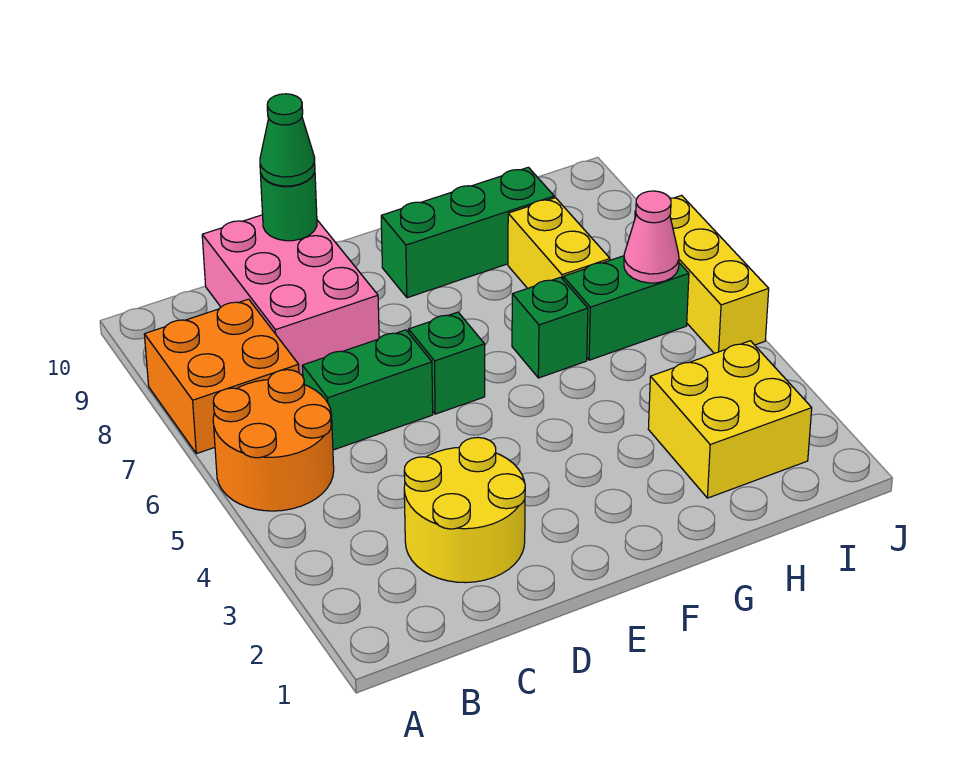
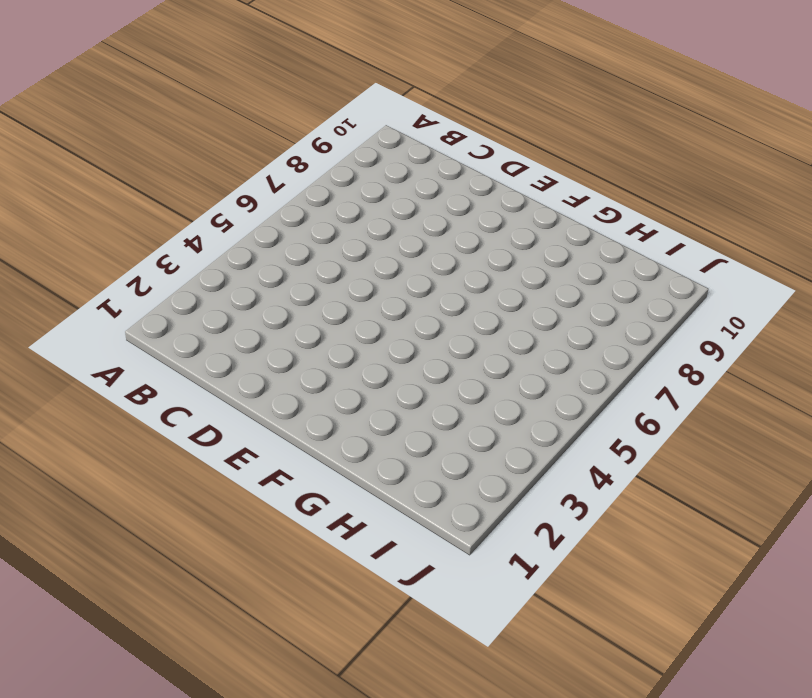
none -> orange 2x2 round brick [213,370,334,511]
none -> orange 2x2 brick [144,299,299,454]
none -> yellow 2x2 round brick [404,438,525,583]

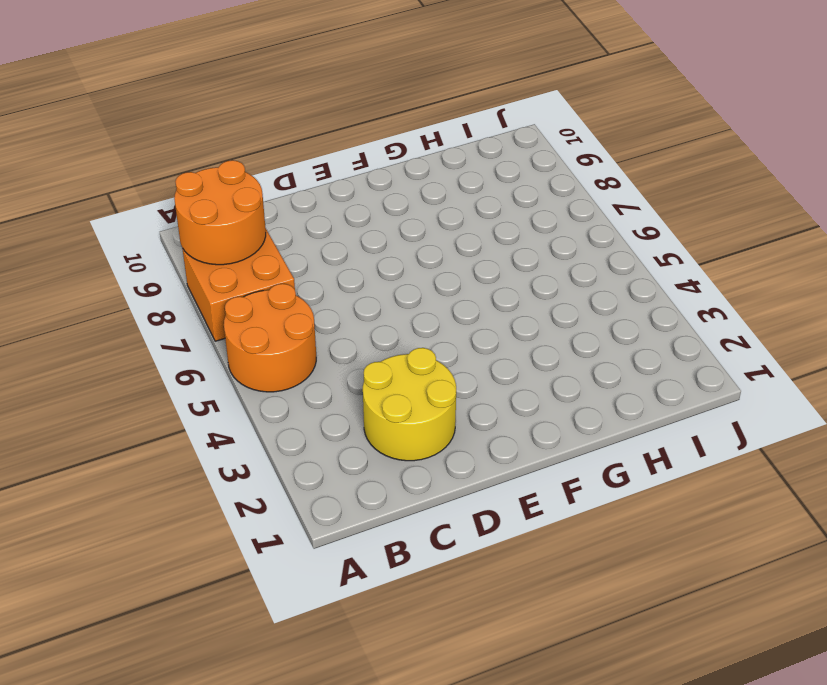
orange 2x2 round brick [174,160,266,265] -> none
none -> green 1x2 brick [302,330,433,450]
none -> pink 2x3 brick [202,215,379,375]
none -> green 1x1 brick [409,312,485,414]

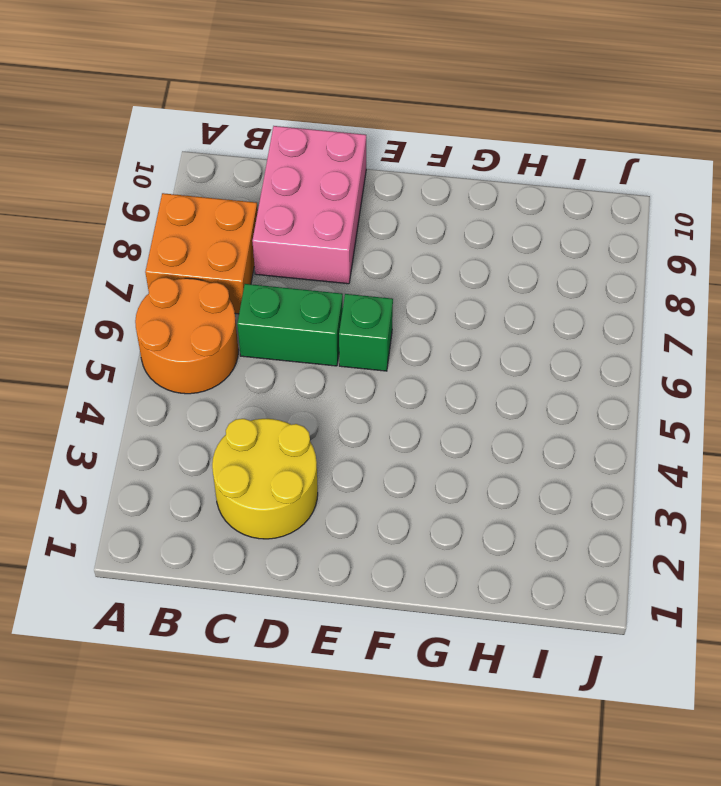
none -> green 1x3 brick [381,167,554,298]
none -> green 1x1 brick [512,277,588,378]
none -> yellow 2x2 brick [648,341,812,498]

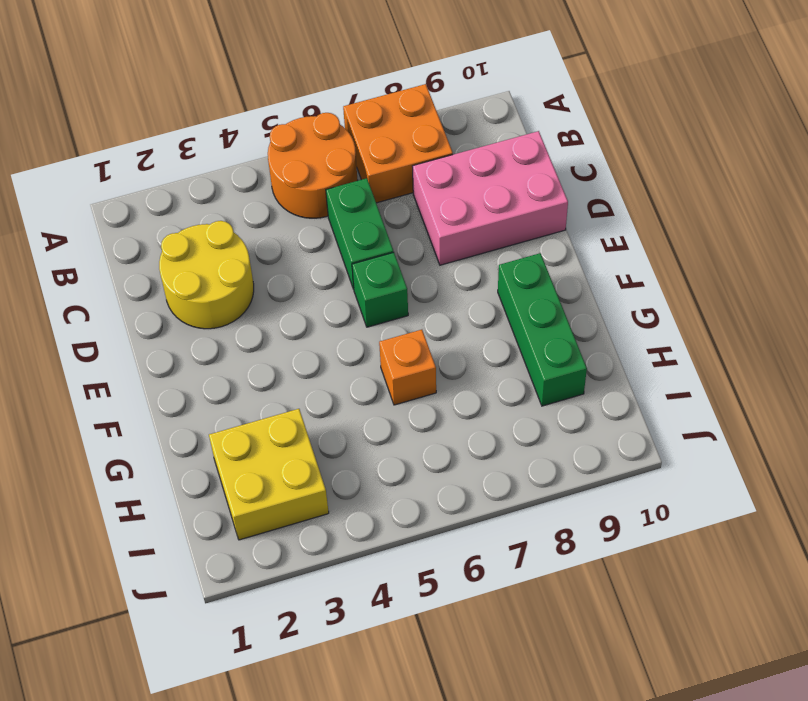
orange 1x1 brick [379,330,436,405] -> green 1x1 brick [512,277,588,378]
none -> green 1x2 brick [563,256,689,360]
none -> yellow 1x2 brick [508,198,610,288]
none -> yellow 1x3 brick [635,195,769,353]

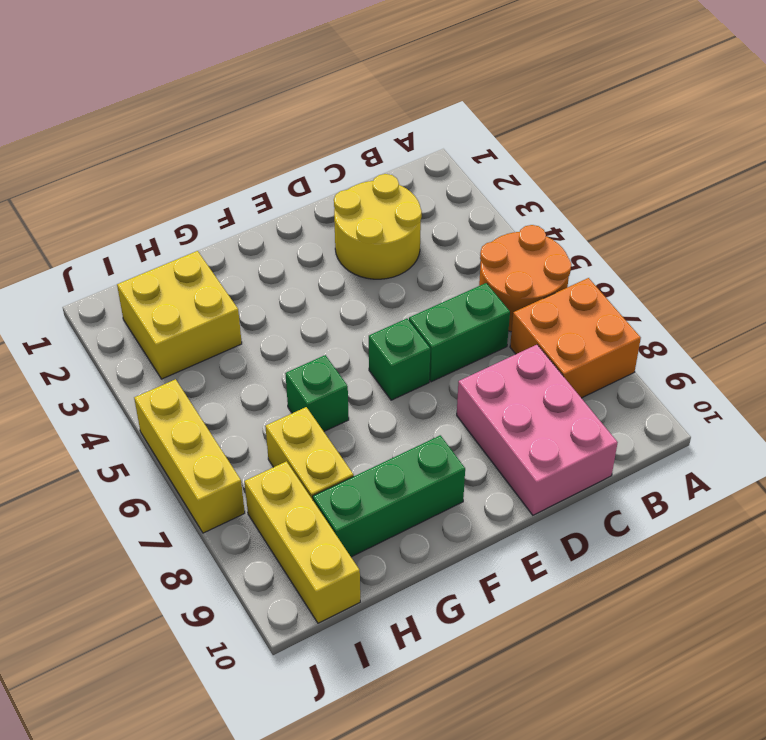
yellow 1x3 brick [244,461,360,623] -> none
none -> green 1x2 brick [563,256,689,360]
none -> green 1x1 round brick [260,172,317,241]
none -> pink 1x1 cone [624,191,679,283]

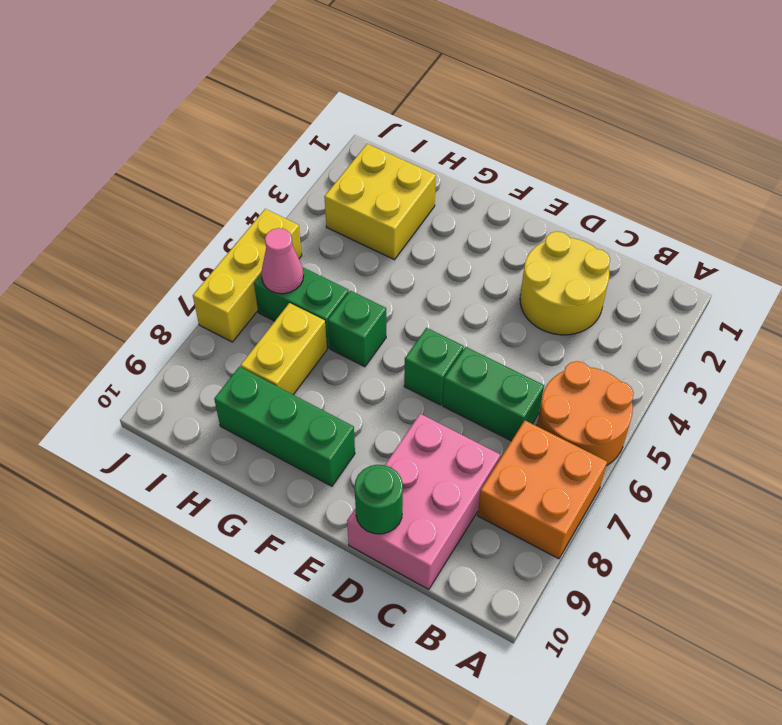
none -> green 1x1 cone [260,94,315,186]

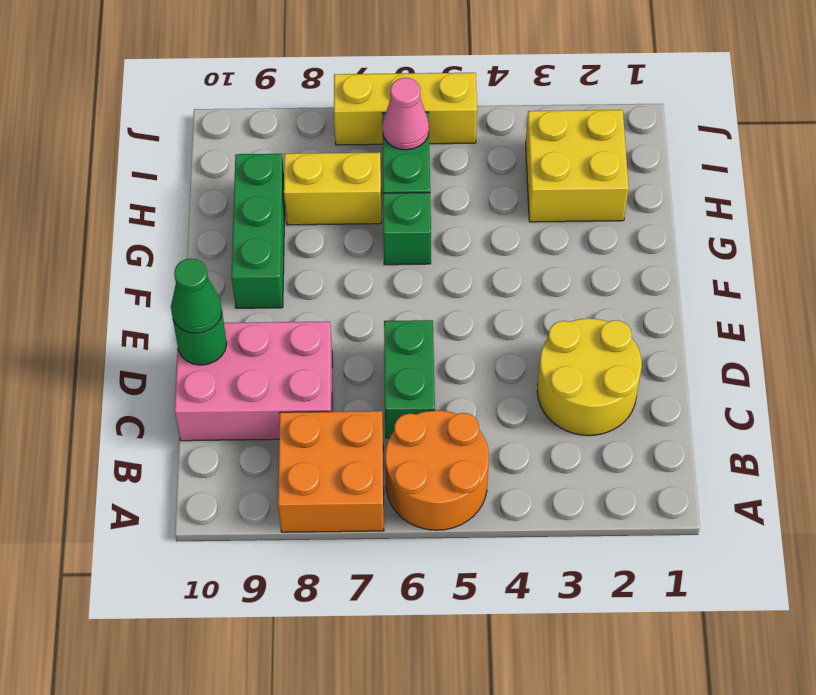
none -> green 1x1 brick [409,312,485,414]

